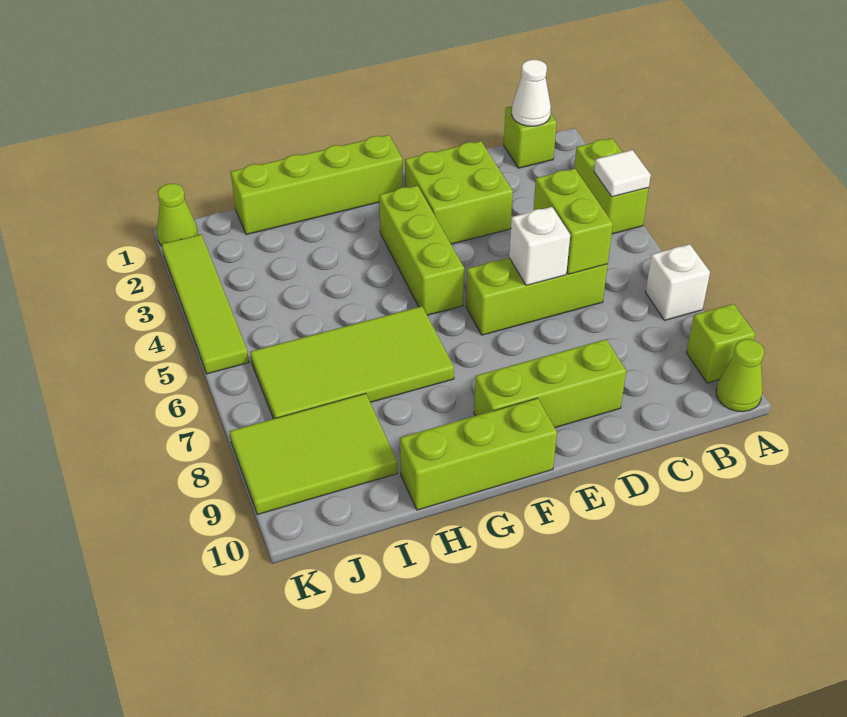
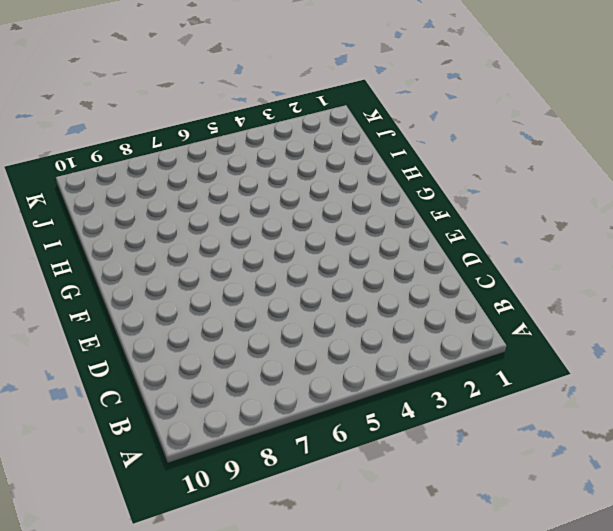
none -> lime 1x2 brick [574,138,649,234]
none -> white 1x1 brick [645,244,710,320]
none -> lime 1x1 brick [686,304,755,383]

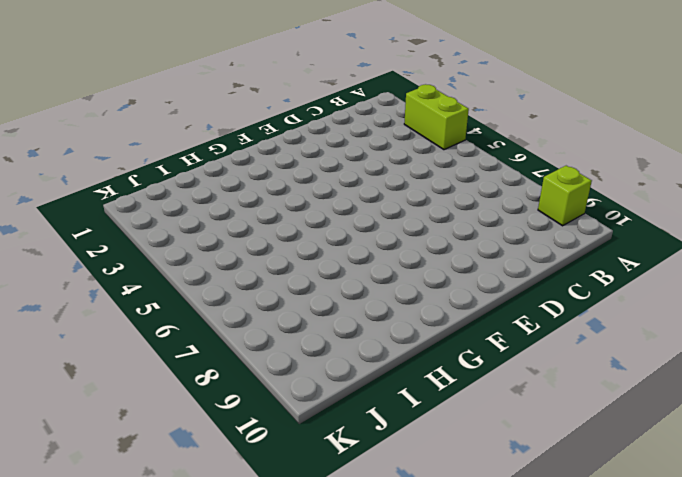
none -> white 1x1 brick [645,244,710,320]
none -> lime 1x1 cone [716,339,764,412]
none -> lime 1x1 brick [504,106,557,168]

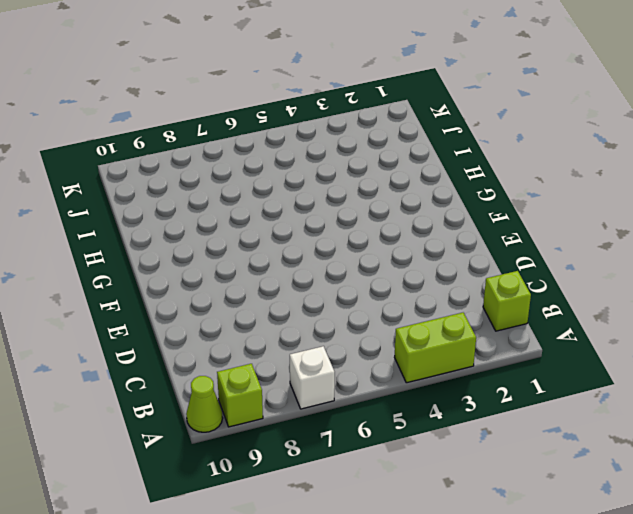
none -> lime 1x3 brick [466,258,608,335]
none -> lime 2x2 brick [405,141,513,244]
none -> lime 1x3 brick [474,339,626,428]

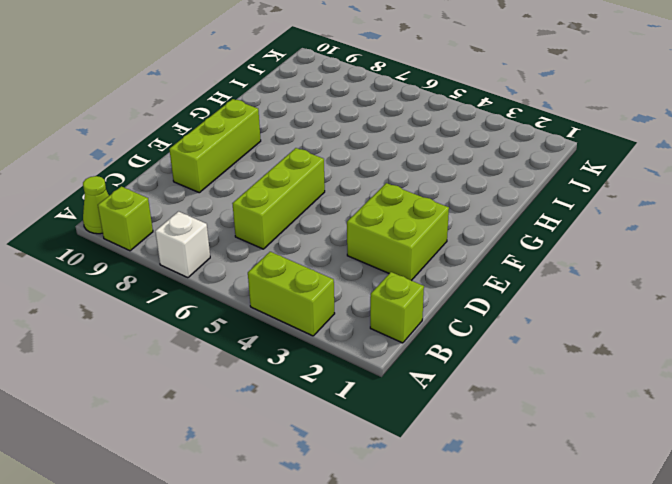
none -> lime 1x4 brick [231,135,403,235]
none -> lime 1x3 brick [379,186,464,315]
none -> lime 1x3 brick [400,398,557,510]

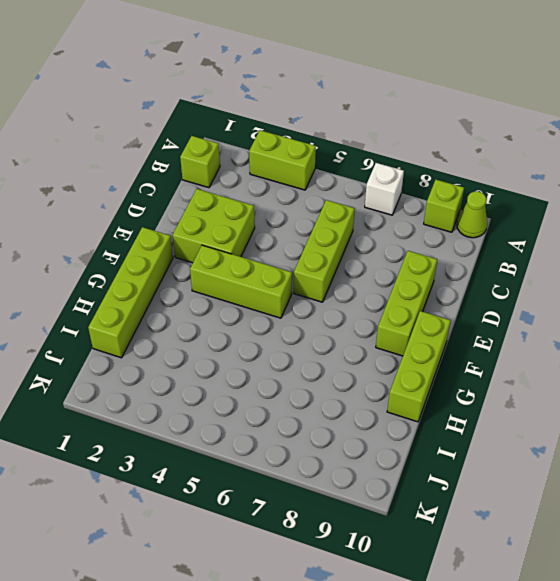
none -> lime 2x4 tile [250,306,454,419]
none -> lime 2x3 tile [230,393,398,515]
none -> lime 1x1 cone [157,184,198,246]

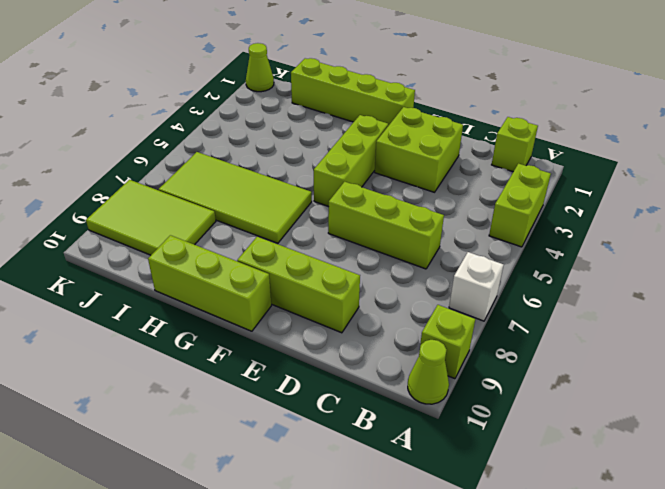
none -> lime 1x4 tile [162,234,249,374]
none -> white 1x1 tile [594,150,651,197]
none -> white 1x1 cone [512,60,551,126]

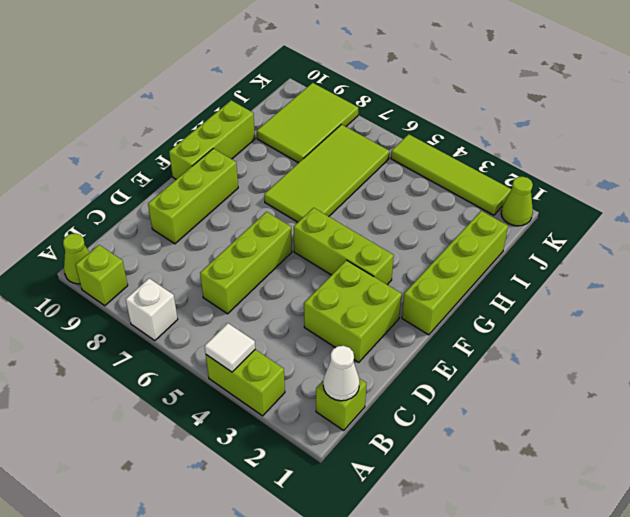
none -> lime 1x2 brick [533,168,613,274]
none -> white 1x1 brick [509,207,570,285]

